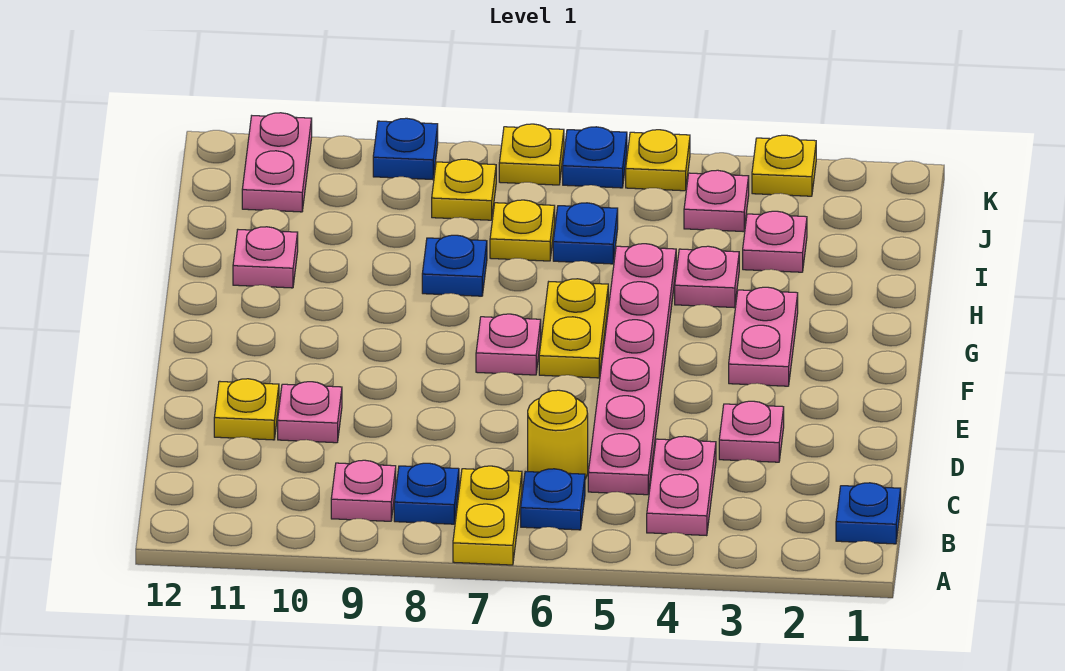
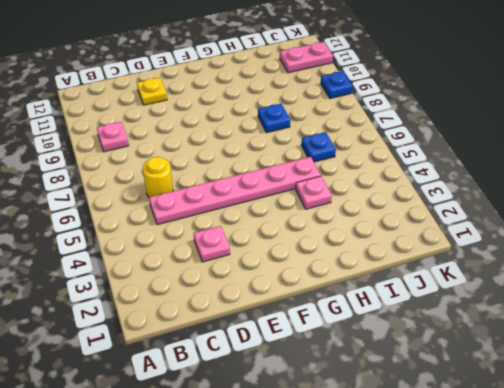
none -> yellow 1x2 plate [453,466,522,565]
none -> blue 1x1 plate [836,483,901,544]
none -> pink 1x2 plate [647,436,716,536]

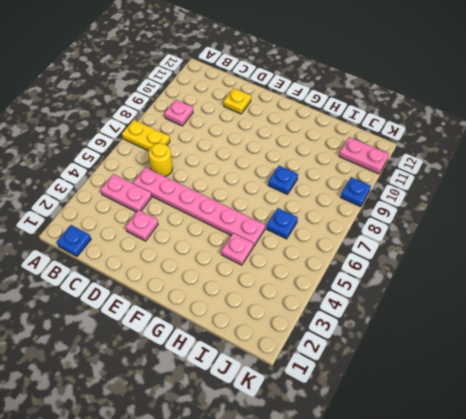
none -> blue 1x1 plate [521,469,585,530]
none -> blue 1x1 plate [394,463,459,524]
none -> pink 1x1 plate [278,382,342,443]

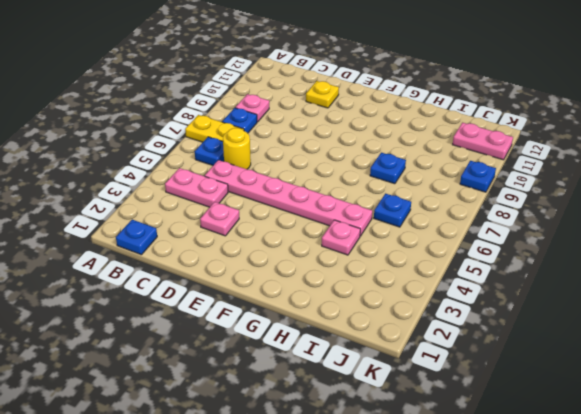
none -> pink 1x1 plate [278,382,342,443]
none -> pink 1x2 plate [729,287,798,386]
none -> yellow 1x2 plate [539,279,608,378]

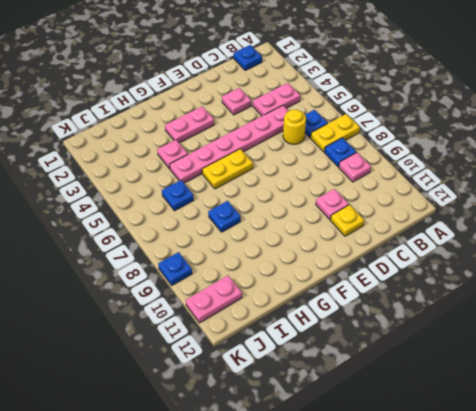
none -> pink 1x1 plate [476,314,541,375]
none -> pink 1x1 plate [233,227,298,288]
none -> pink 1x1 plate [743,211,807,272]

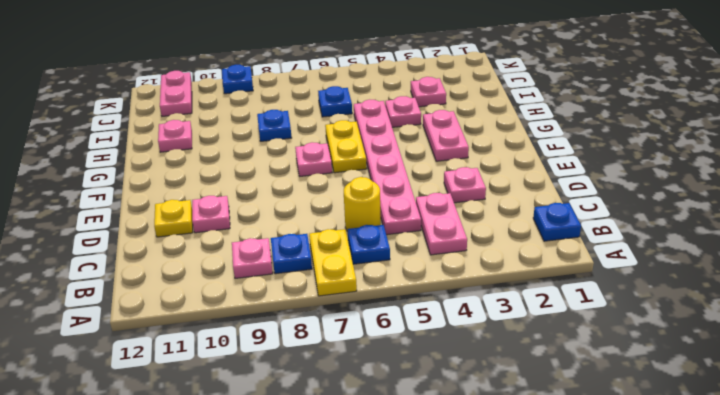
none -> yellow 1x1 plate [490,200,555,261]
none -> pink 1x1 plate [684,170,749,232]
none -> yellow 1x1 plate [432,159,496,220]

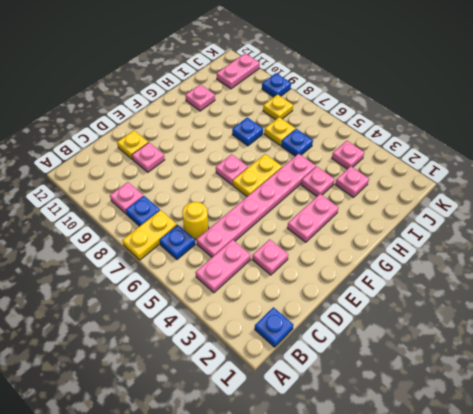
none -> yellow 1x1 plate [752,135,816,196]
none -> yellow 1x1 plate [626,130,690,191]
none -> blue 1x1 plate [563,127,627,188]

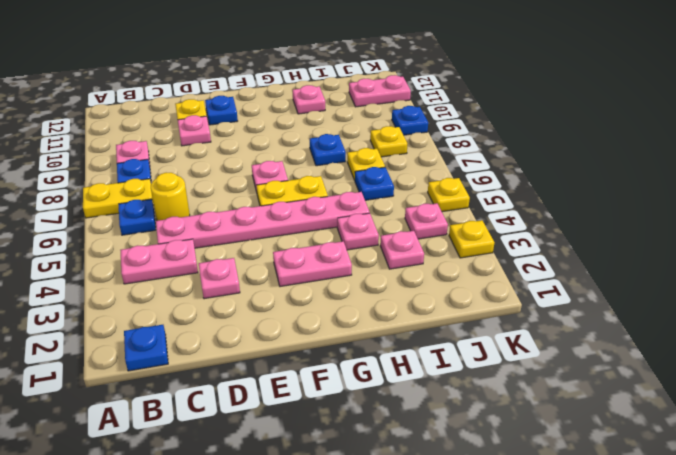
blue 1x1 plate [205,96,238,125] -> blue 1x1 plate moved to [563,127,627,188]
none -> yellow 1x1 plate [499,124,564,185]

